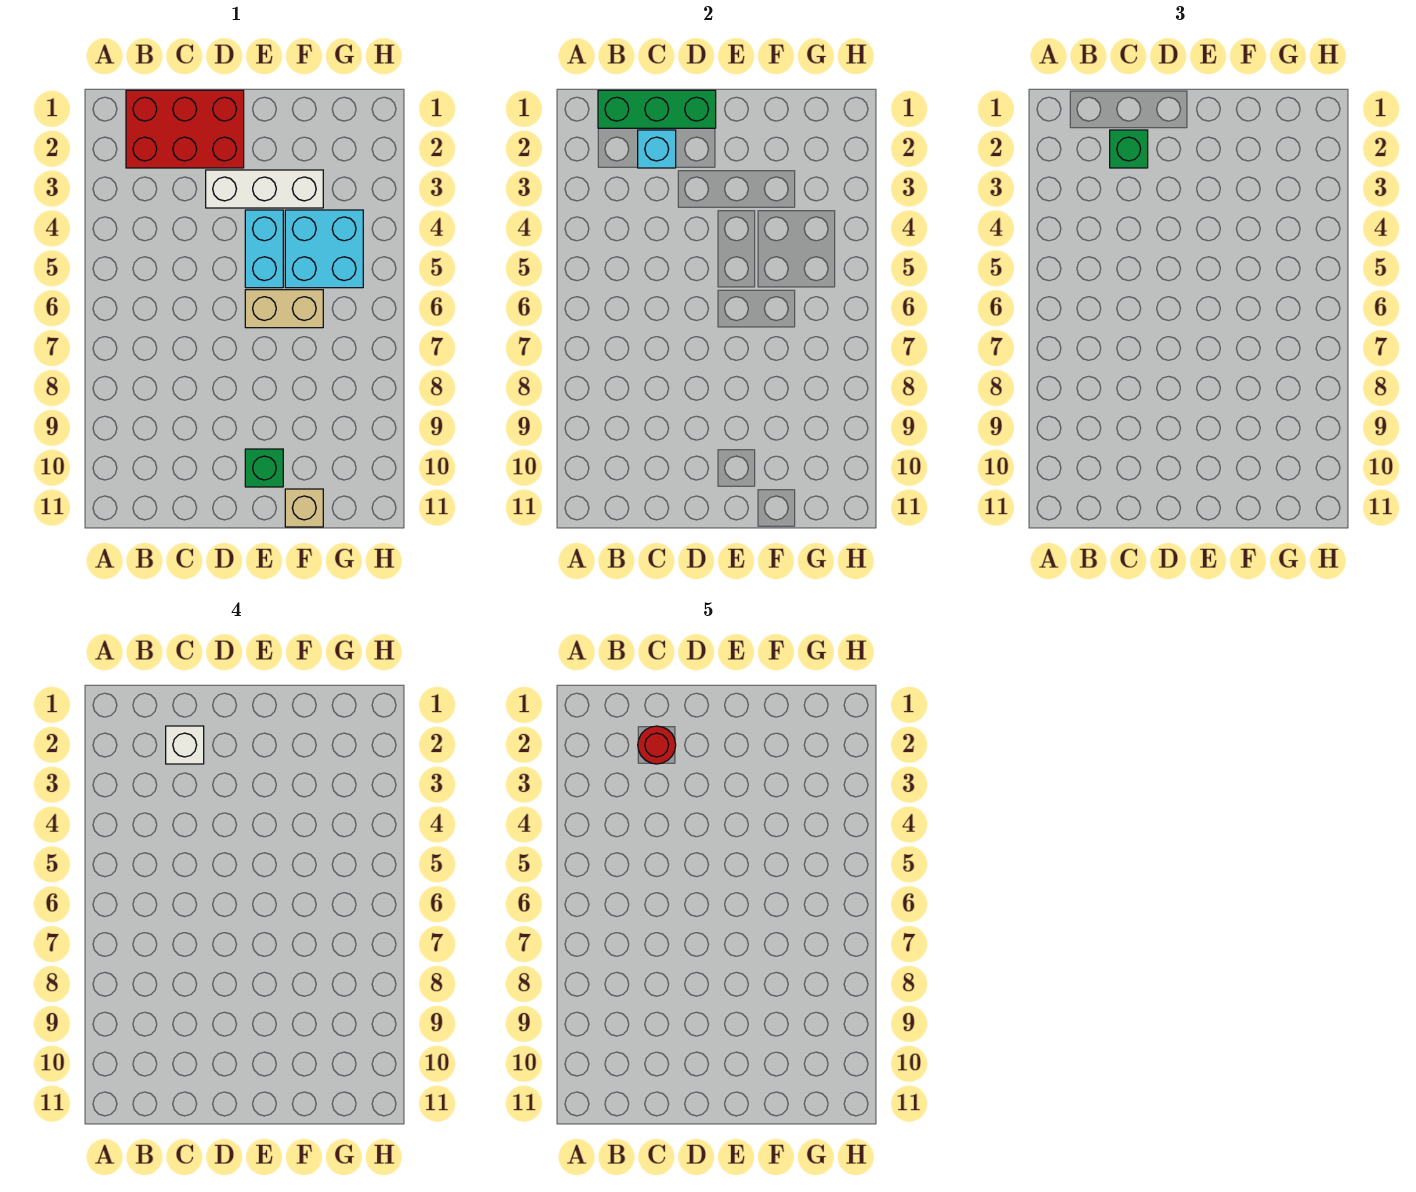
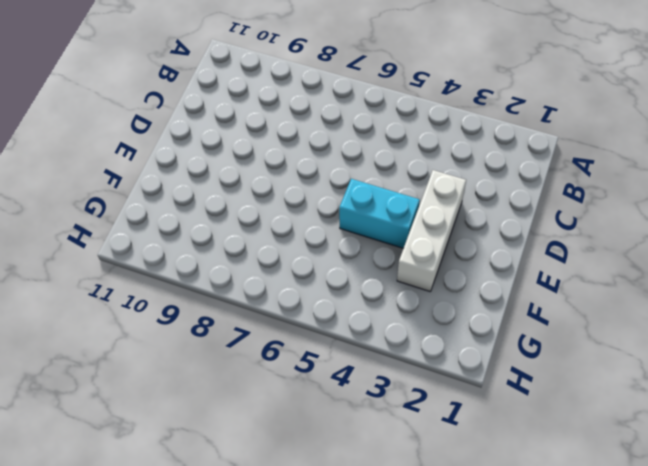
none -> red 2x3 brick [126,90,244,168]
none -> tan 1x2 brick [245,290,323,328]
none -> green 1x1 brick [245,449,283,487]

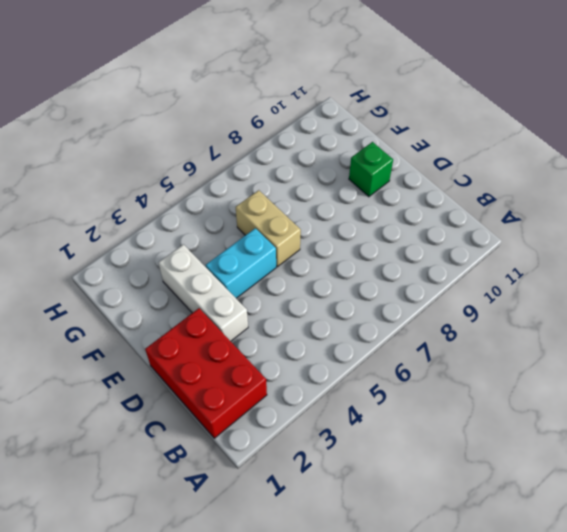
none -> cyan 2x2 brick [285,210,363,288]
none -> tan 1x1 brick [285,489,323,527]
none -> green 1x3 brick [598,90,716,128]

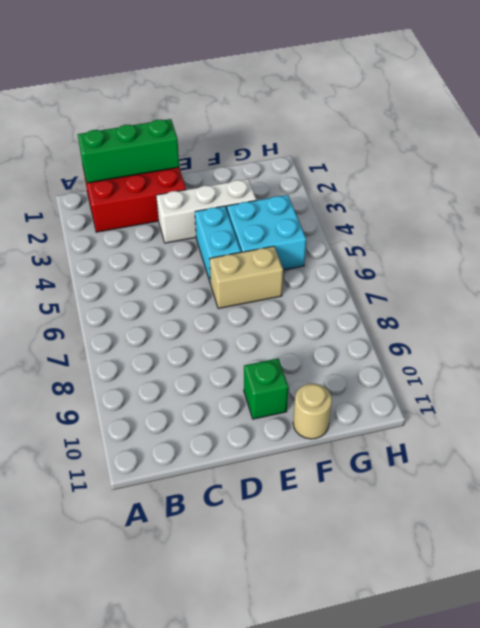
tan 1x1 round brick [293,384,332,439] -> tan 1x1 brick [285,489,323,527]
none -> cyan 1x1 brick [638,130,676,168]
none -> green 1x1 brick [1110,130,1148,168]
none -> white 1x1 brick [166,726,204,764]

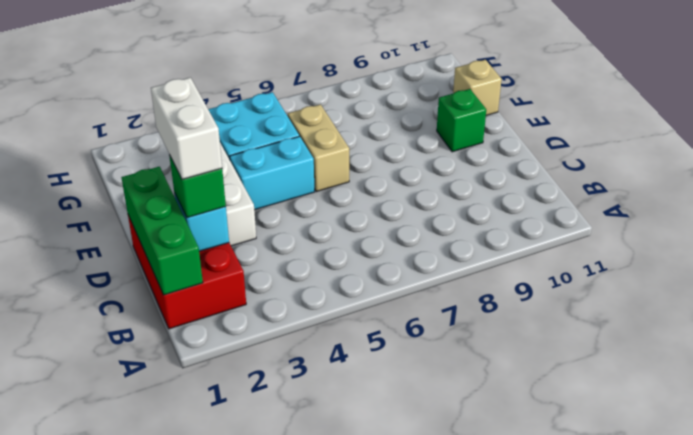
white 1x2 brick [151,77,222,179] -> white 1x1 brick [166,726,204,764]
none -> red 1x1 round brick [638,726,676,764]

